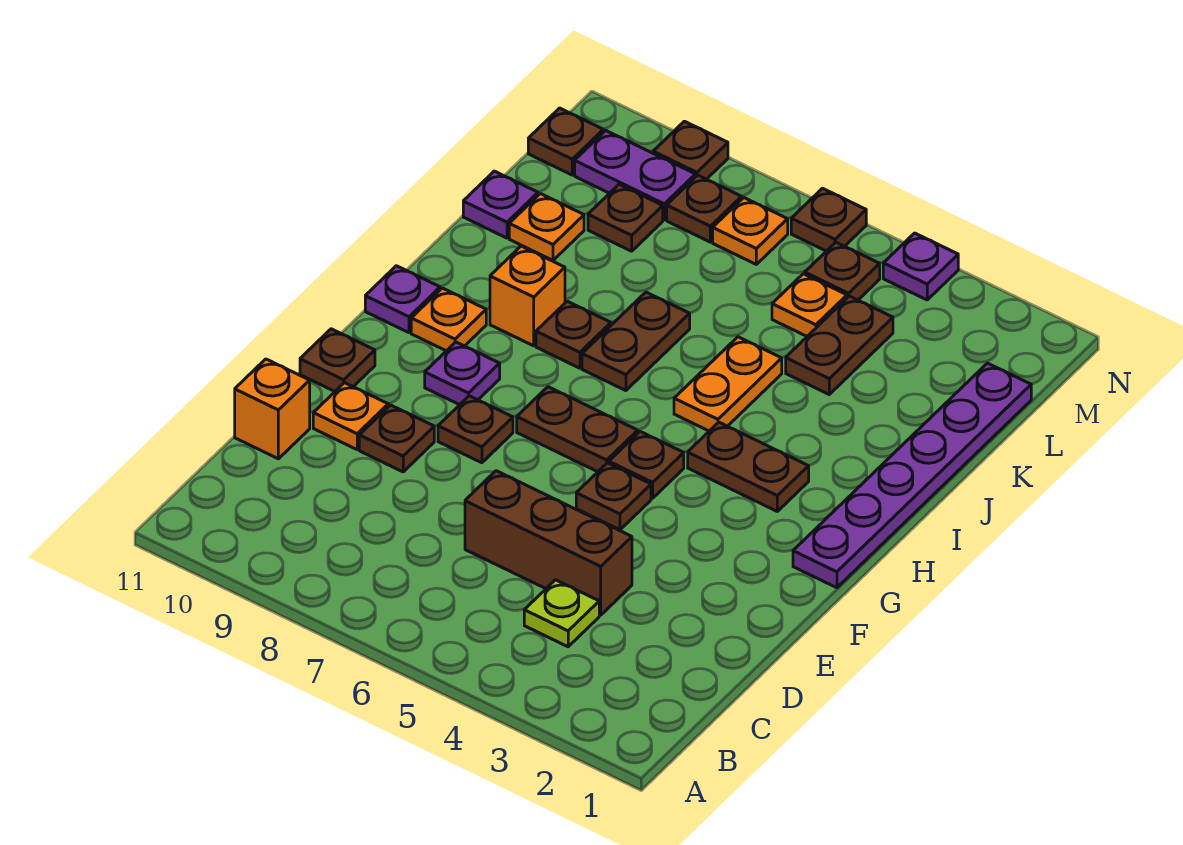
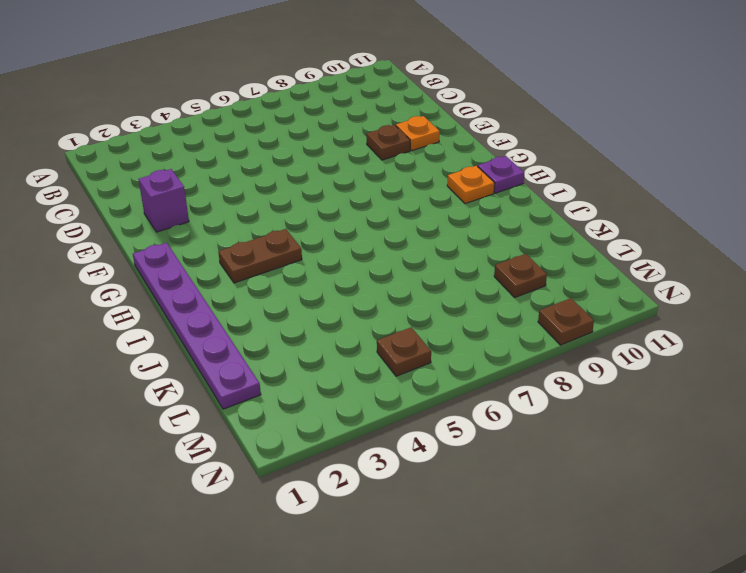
purple 1x1 brick [138,169,189,232] -> none
none -> lime 1x1 plate [524,580,599,647]
none -> brown 1x3 brick [465,471,632,615]
none -> orange 1x1 brick [235,359,310,459]
none -> brown 1x1 plate [576,463,651,530]

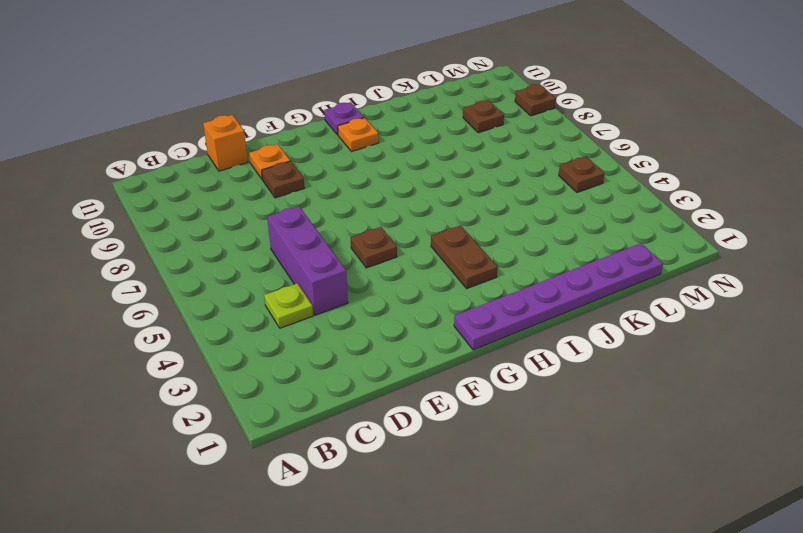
purple 1x3 brick [267,206,348,315] -> brown 1x3 brick [465,471,632,615]
none -> brown 1x1 plate [438,396,513,463]
none -> brown 1x1 plate [300,329,375,391]
none -> brown 1x1 plate [609,432,684,498]
none -> brown 1x2 plate [517,387,638,472]

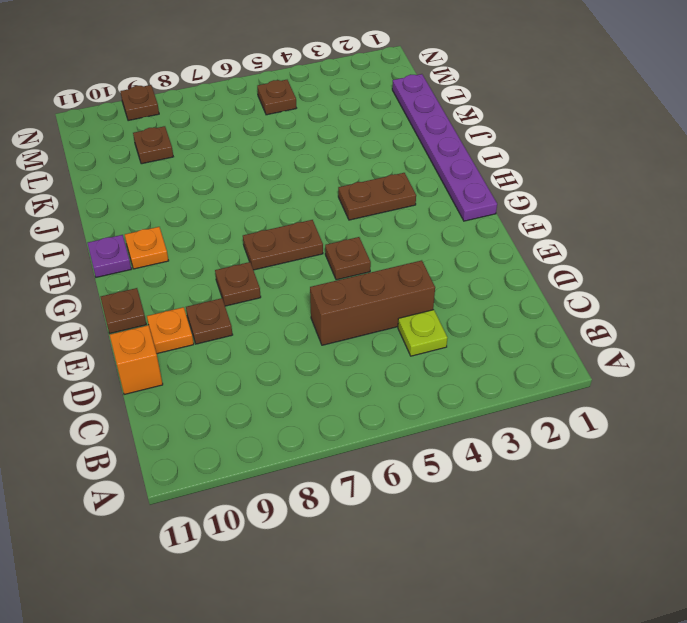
none -> brown 1x1 plate [609,432,684,498]
none -> purple 1x1 plate [425,342,500,405]
none -> orange 1x2 plate [674,337,782,431]
none -> brown 1x2 plate [582,292,690,391]

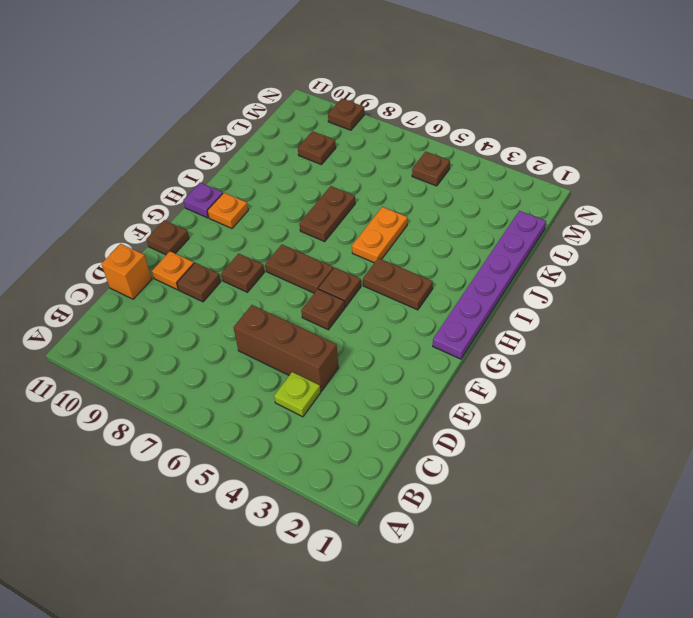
none -> purple 1x1 plate [425,342,500,405]
none -> brown 1x1 plate [536,301,611,368]
none -> orange 1x1 brick [490,246,565,346]
none -> brown 1x2 plate [786,296,893,394]

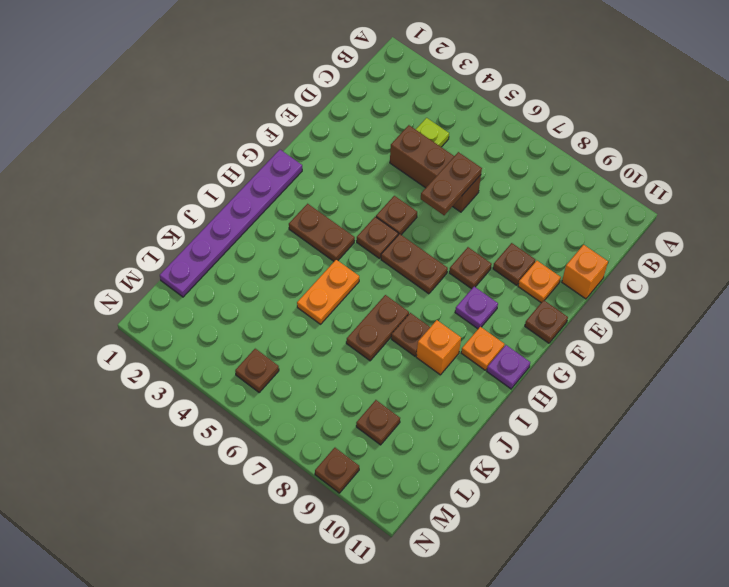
brown 1x2 plate [421,152,482,215] -> brown 1x2 plate moved to [786,296,893,394]
none -> orange 1x1 plate [509,194,584,260]
none -> purple 1x1 plate [463,171,538,238]
none -> orange 1x1 plate [772,274,847,336]
none -> orange 1x1 plate [713,198,788,264]

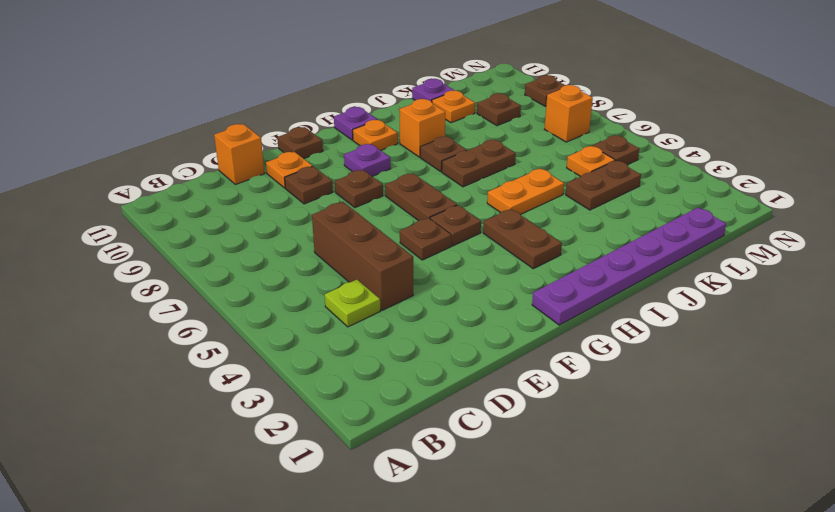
orange 1x1 brick [545,85,593,142] -> orange 1x1 plate [713,198,788,264]
none -> brown 1x1 plate [667,175,742,242]
none -> purple 1x2 plate [575,130,695,220]
none -> brown 1x1 plate [528,108,603,175]
none -> purple 1x1 plate [883,233,958,300]

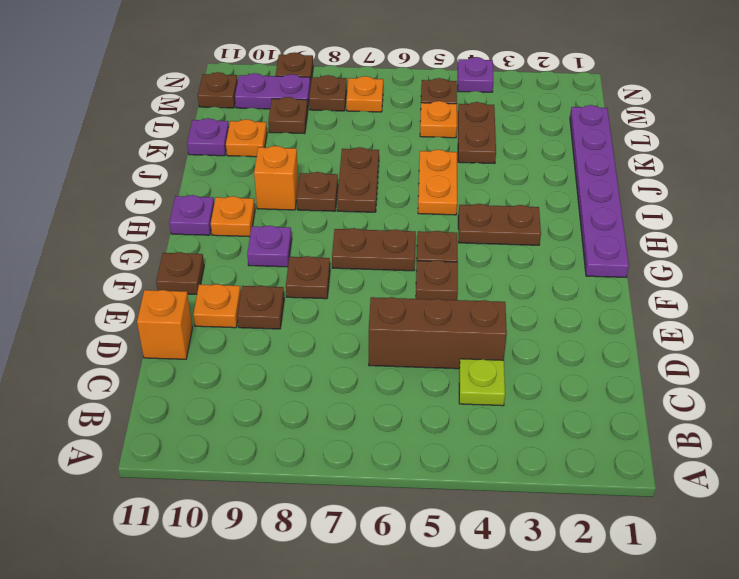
none -> brown 1x1 plate [791,188,866,251]

